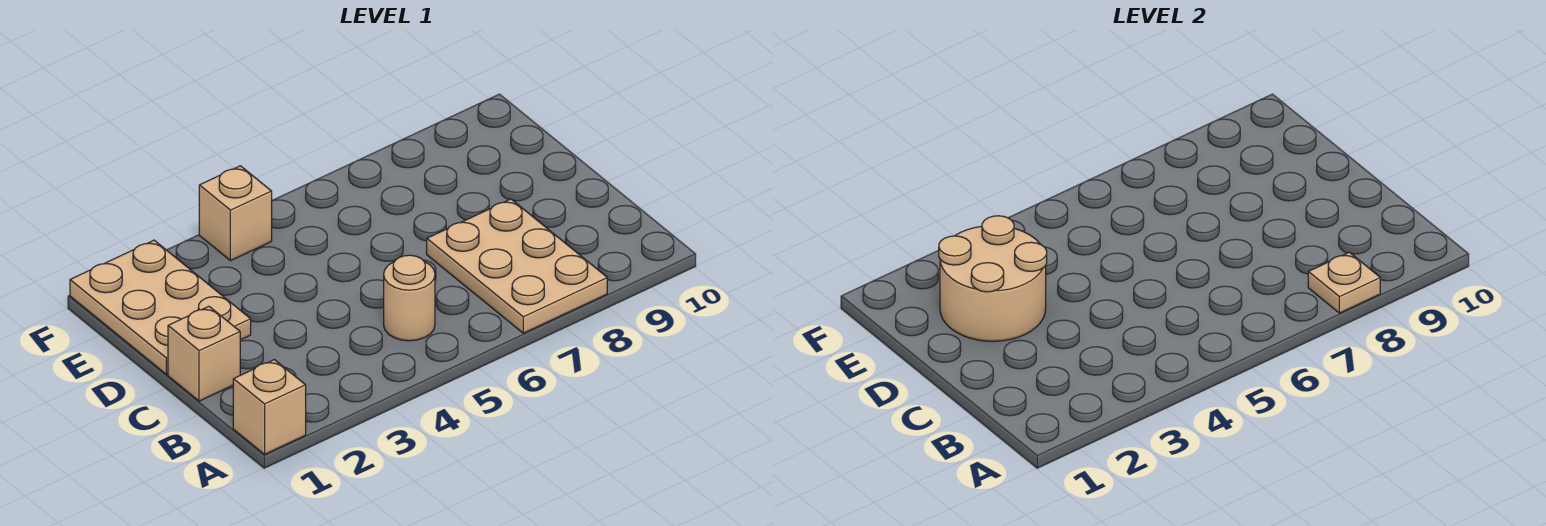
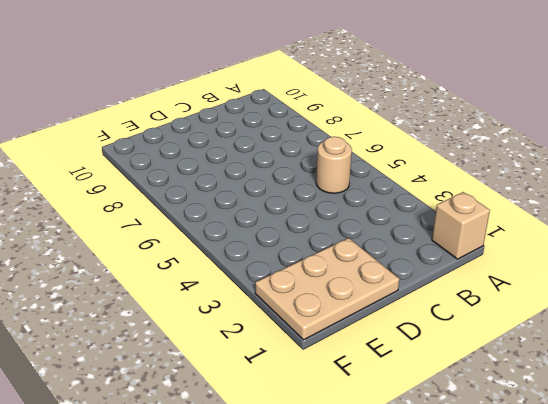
none -> tan 2x3 plate [427,199,607,333]
none -> tan 1x1 brick [168,306,240,401]

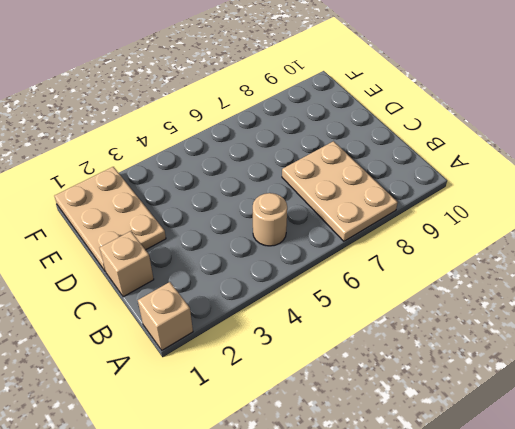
none -> tan 1x1 brick [199,166,272,261]
none -> tan 1x1 plate [1308,252,1380,313]

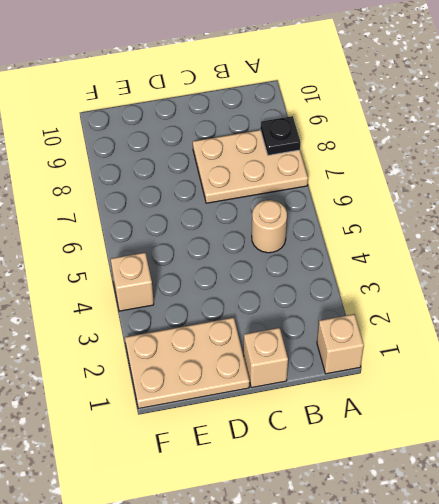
black 1x1 plate [260,116,301,155] -> tan 1x1 plate [1308,252,1380,313]
none -> tan 2x2 round brick [939,216,1047,341]

